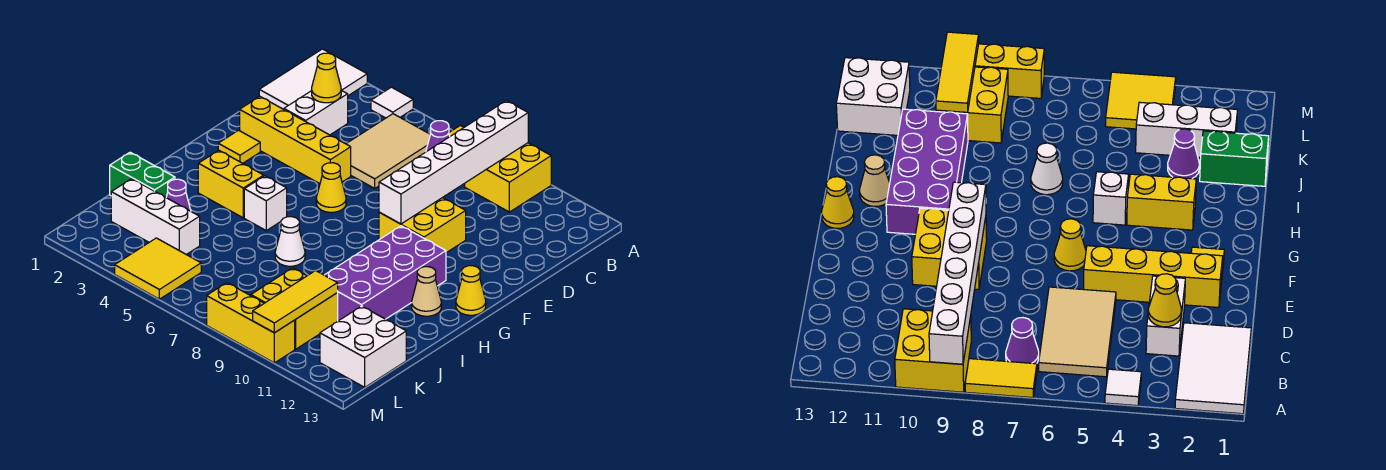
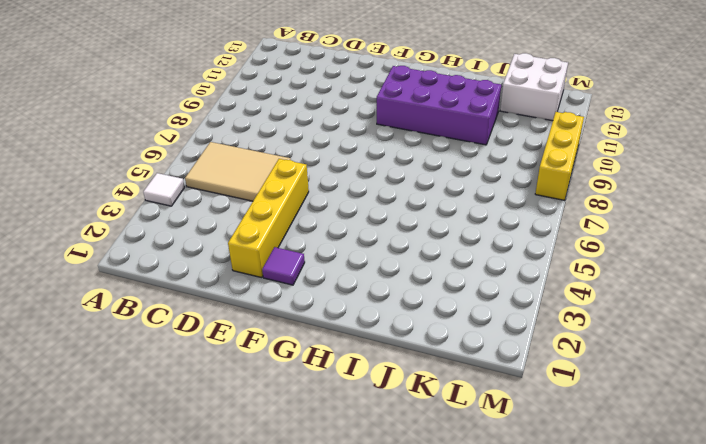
purple 1x1 tile [262,247,305,285] -> yellow 1x1 tile [218,130,260,163]
none -> white 2x3 tile [259,49,367,109]
none -> yellow 1x2 tile [965,359,1037,398]
none -> yellow 2x2 brick [465,143,551,212]

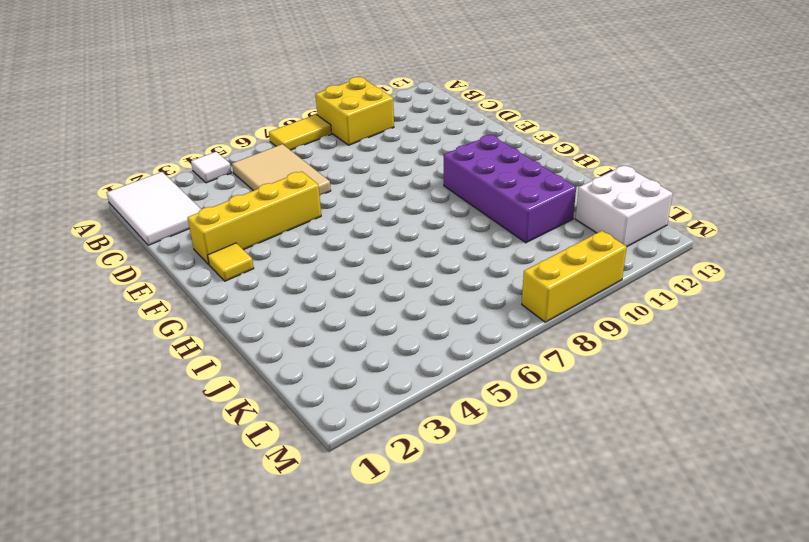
none -> purple 1x1 cone [426,121,450,152]
none -> white 1x2 brick [284,90,348,135]
none -> yellow 2x2 brick [379,198,466,253]

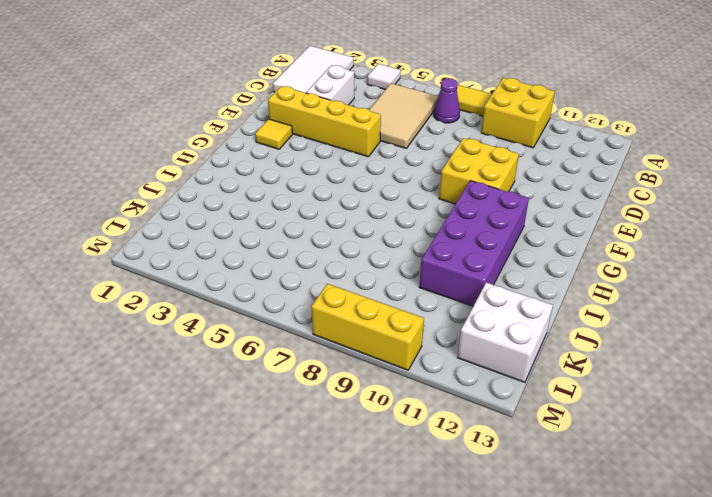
none -> yellow 1x1 cone [316,163,346,212]
none -> yellow 1x1 cone [456,266,486,315]
none -> yellow 1x2 brick [198,150,264,218]

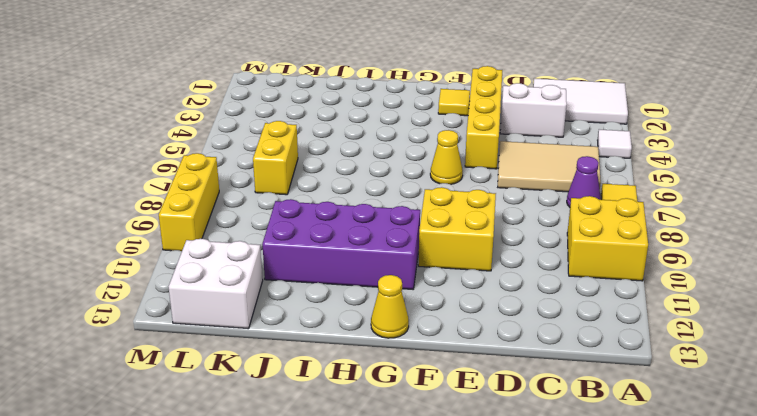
yellow 1x2 brick [253,121,298,195] -> yellow 1x2 brick moved to [198,150,264,218]
none -> white 1x1 brick [244,176,287,230]
none -> tan 1x1 cone [412,267,441,316]
none -> white 1x1 cone [275,217,305,266]

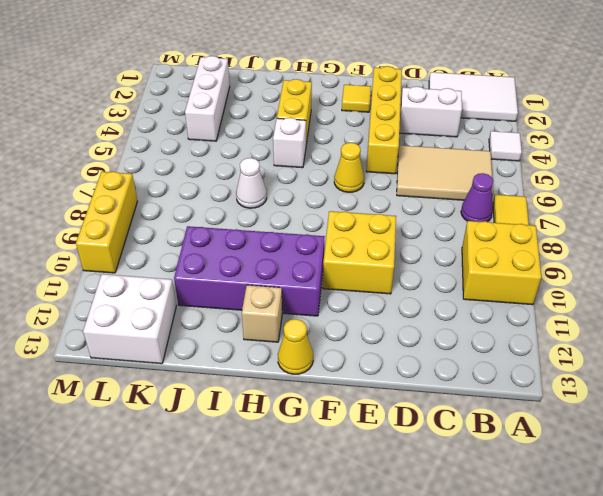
tan 1x1 brick [242,285,282,342] -> tan 1x1 cone [412,267,441,316]
none -> green 1x2 brick [110,152,175,197]
none -> purple 1x1 cone [166,179,191,211]
none -> yellow 2x2 brick [251,268,338,349]

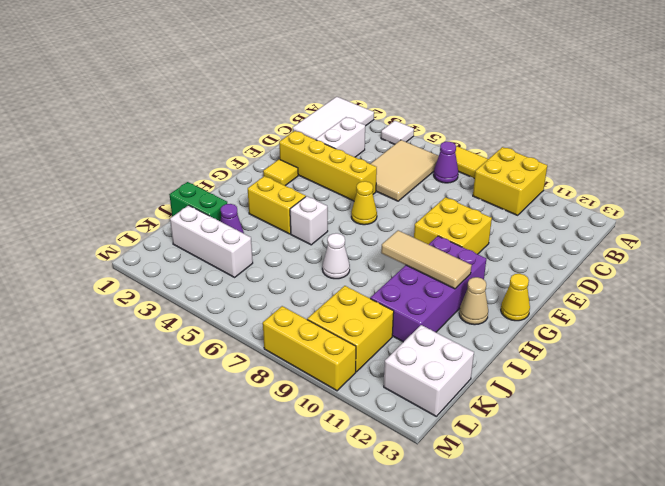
tan 1x3 tile [381,230,472,289] -> none
none -> yellow 2x2 tile [115,238,201,299]
none -> white 1x6 brick [379,101,528,224]
none -> yellow 1x1 cone [312,53,341,103]

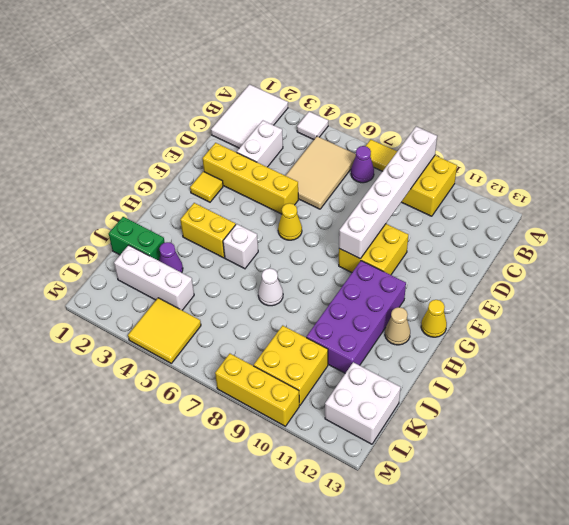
none -> yellow 1x1 cone [312,53,341,103]
none -> yellow 1x3 tile [253,271,338,333]

